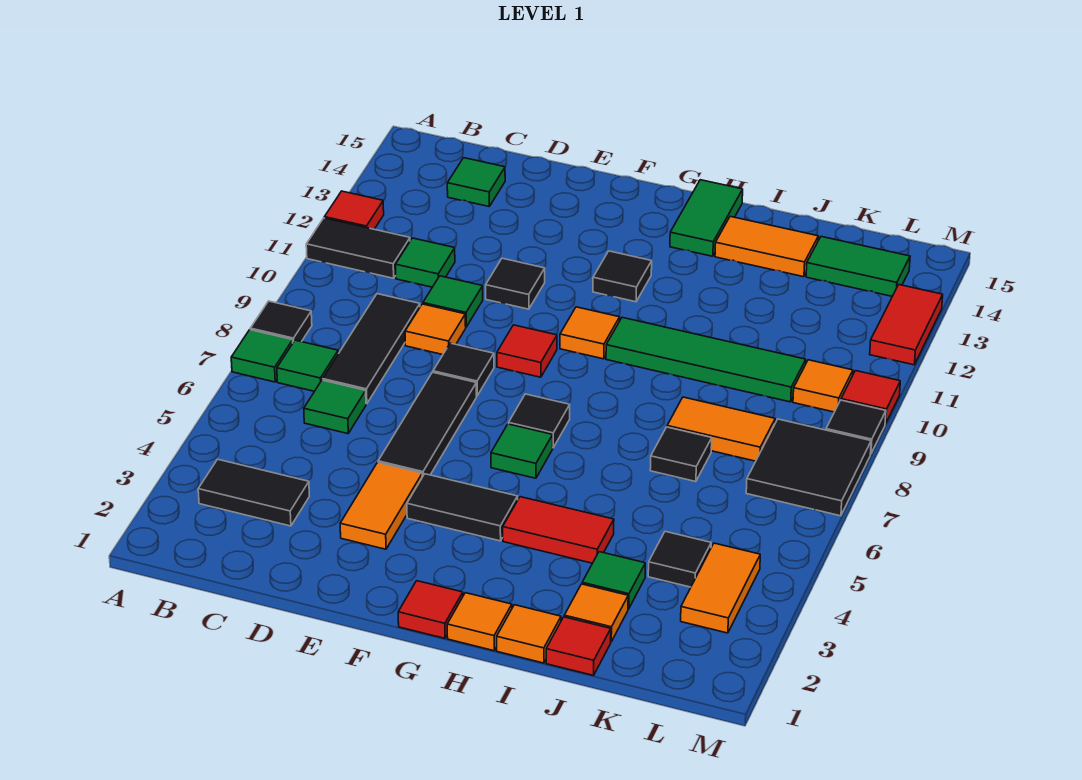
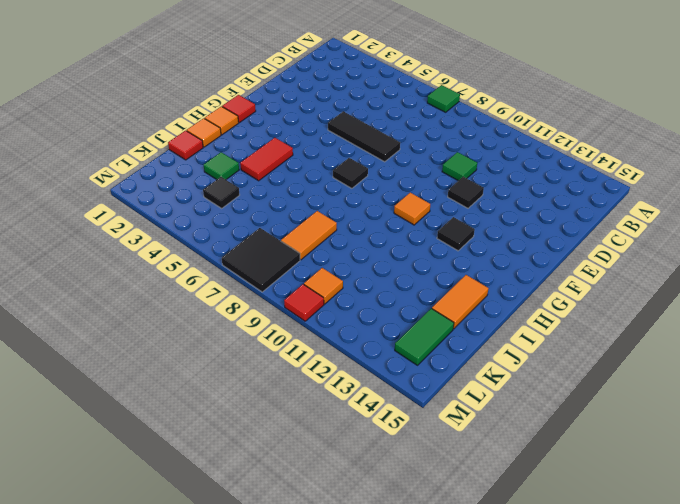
none -> black 1x1 tile [250,301,312,342]
none -> black 1x2 tile [306,218,410,278]
none -> red 1x1 tile [324,191,384,229]
none -> black 1x2 tile [198,459,309,526]

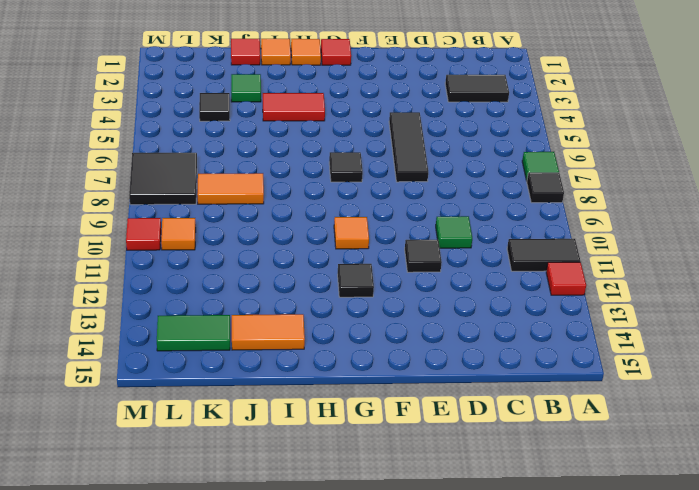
none -> green 1x1 tile [277,340,338,391]
none -> green 1x1 tile [304,380,366,434]
none -> black 1x3 tile [323,294,420,404]
none -> green 1x1 tile [396,238,455,287]

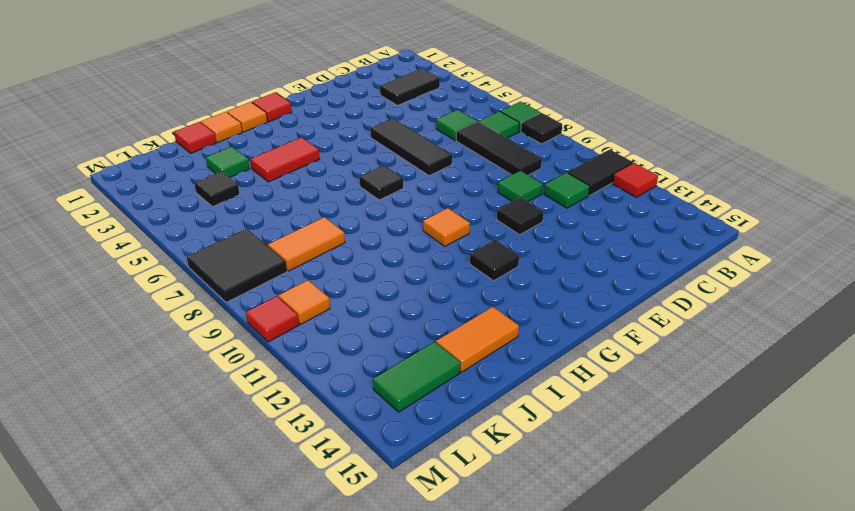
none -> green 1x1 tile [447,158,505,206]
none -> orange 1x1 tile [405,304,466,355]
none -> orange 1x2 tile [340,463,422,549]
none -> black 1x1 tile [433,343,494,396]

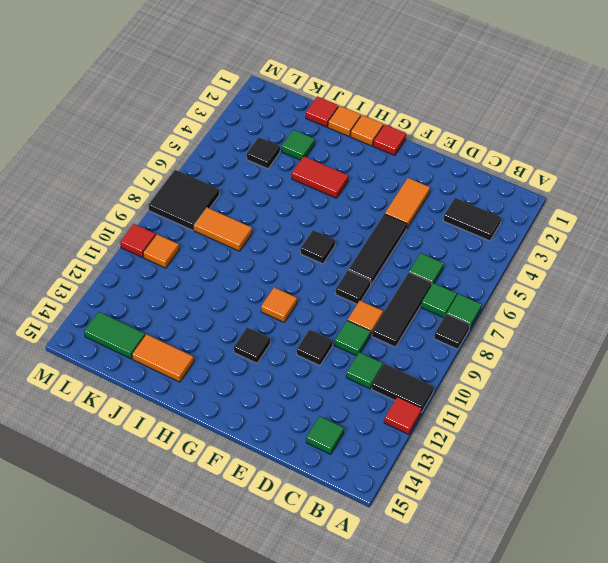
none -> black 1x2 tile [407,474,518,541]
none -> red 1x1 tile [497,325,557,377]
none -> green 1x1 tile [491,424,553,478]
none -> green 1x4 tile [606,317,806,402]

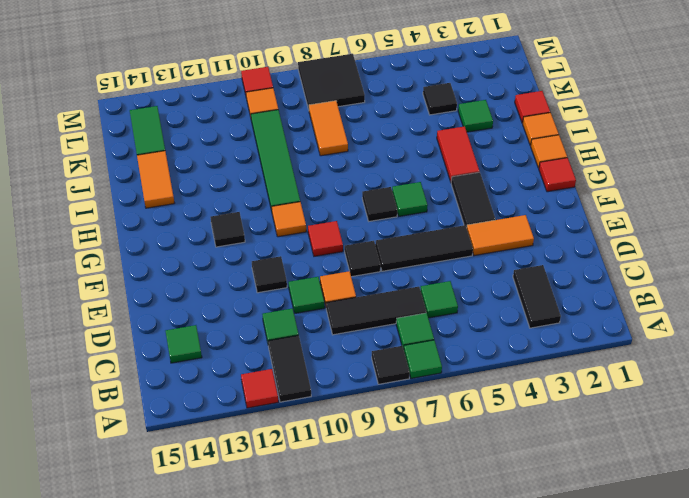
none -> green 1x2 tile [670,180,743,256]
none -> orange 1x1 tile [564,584,628,642]
none -> black 1x1 tile [650,427,712,482]
none -> orange 1x2 tile [681,543,760,633]

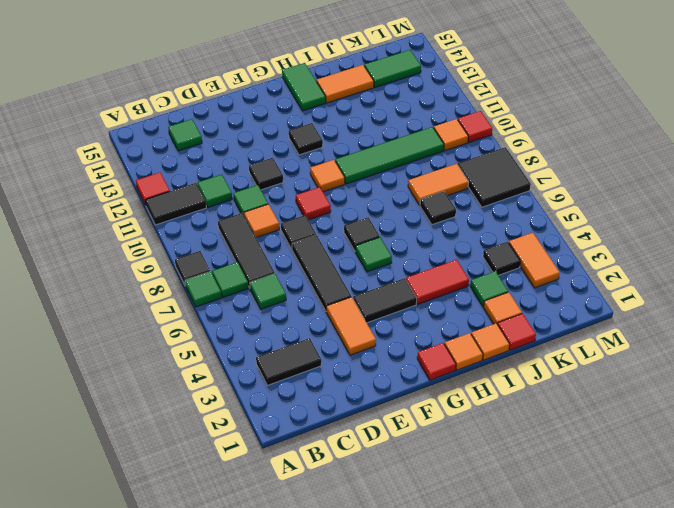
none -> black 1x1 tile [826,400,886,454]
none -> red 1x2 tile [870,285,943,365]

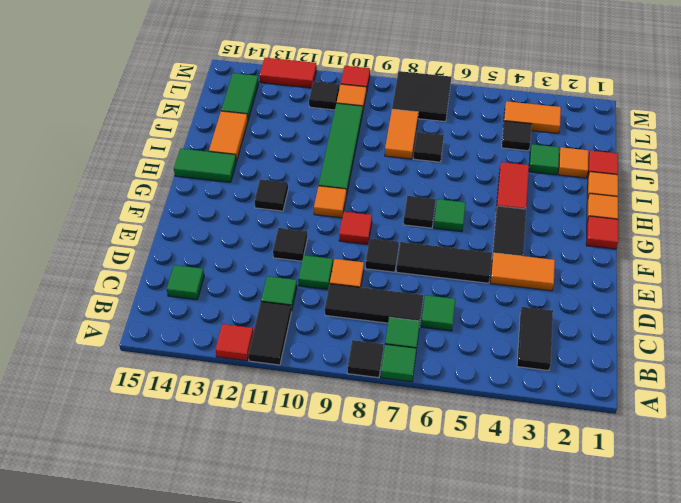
black 1x1 tile [309,81,339,110] -> black 1x1 tile moved to [826,400,886,454]

